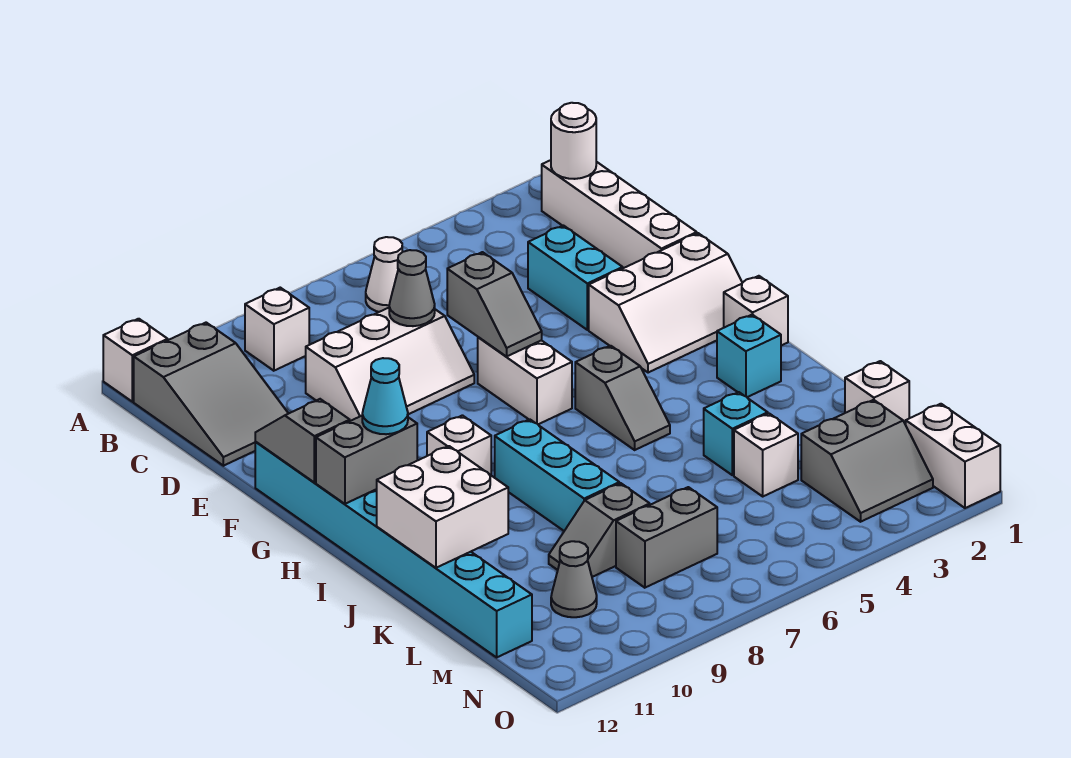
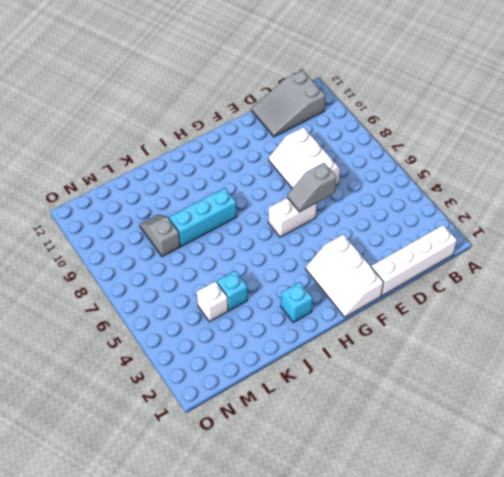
none -> white 1x1 brick [103,319,168,402]
none -> white 1x1 cone [366,237,402,312]
none -> white 1x1 brick [245,288,309,371]
none -> cyan 1x2 brick [528,225,623,330]

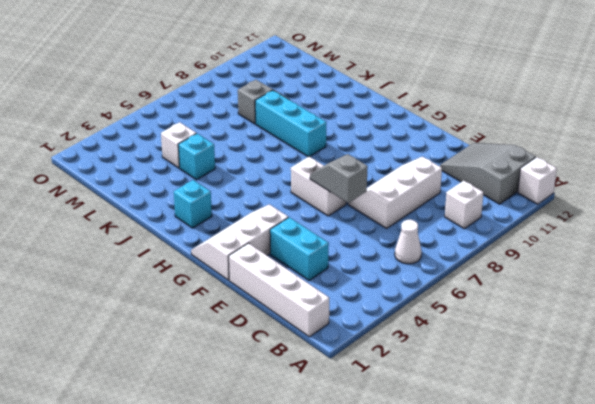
none -> cyan 1x8 brick [255,442,532,657]
none -> white 1x1 brick [724,276,788,346]
none -> grey 1x2 slope [575,346,670,450]
none -> white 1x1 brick [427,415,491,475]

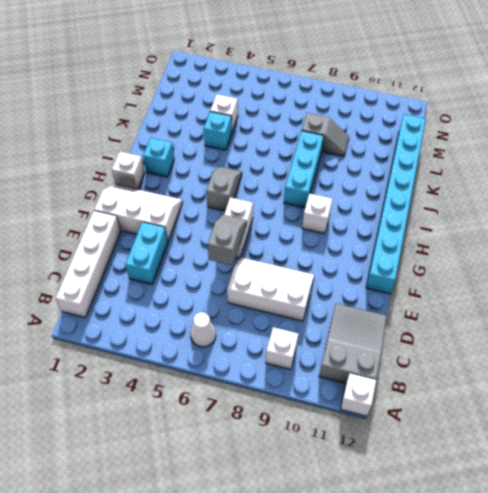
none -> white 1x1 brick [845,361,909,425]
none -> grey 2x2 slope [801,400,933,522]
none -> grey 1x2 brick [616,487,717,588]
none -> grey 1x1 cone [551,541,597,617]

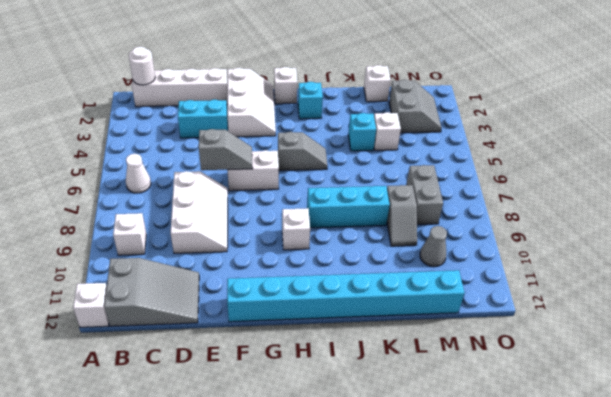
none -> white 1x2 brick [906,404,1000,508]
none -> grey 1x1 cone [389,250,435,326]
none -> grey 1x2 slope [255,399,350,483]
none -> grey 1x2 brick [316,416,417,504]

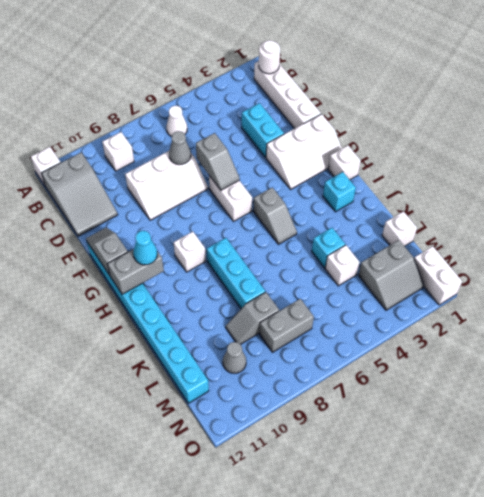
none -> white 2x2 brick [377,446,508,568]

